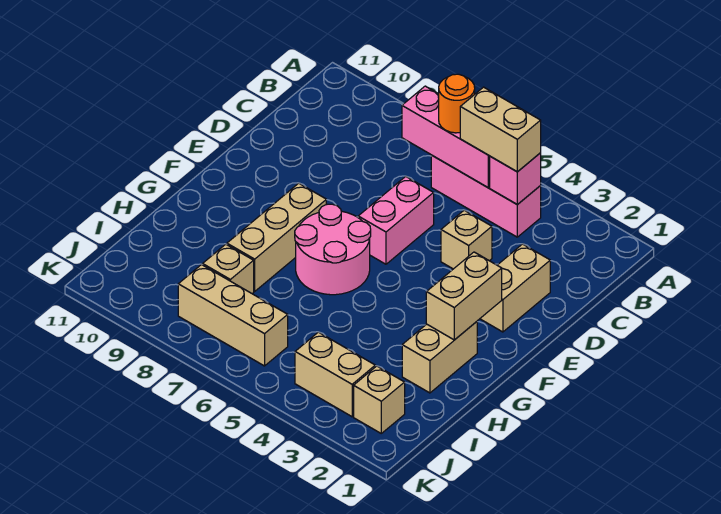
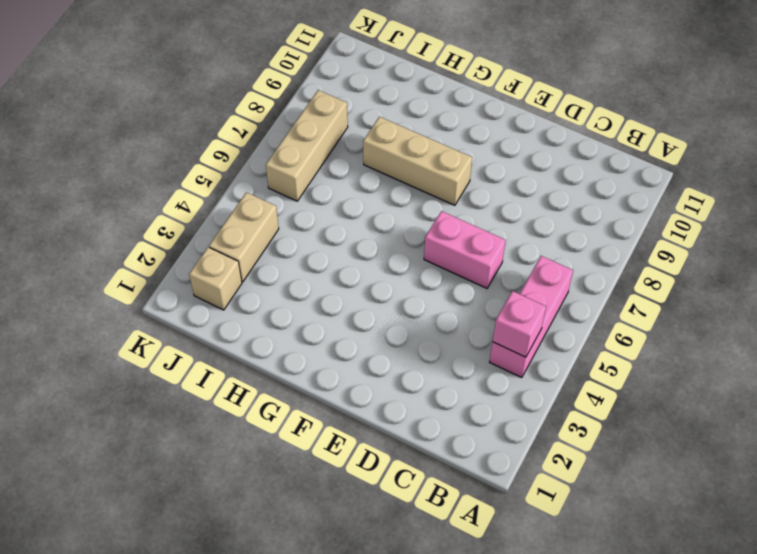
none -> tan 1x2 brick [480,244,550,332]
none -> tan 1x1 brick [441,210,492,269]
none -> pink 2x2 round brick [295,204,371,295]

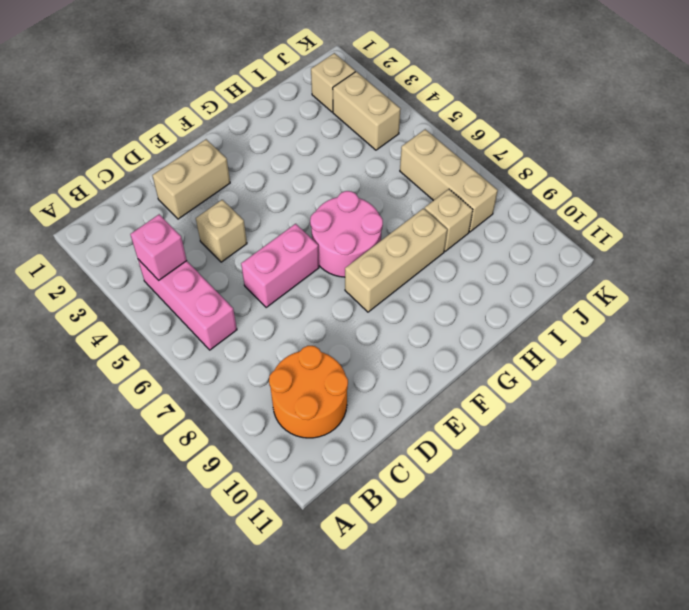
orange 2x2 round brick [269,346,348,438] -> none
none -> tan 1x2 brick [402,322,477,393]
none -> pink 1x3 brick [402,86,490,187]
none -> tan 1x2 brick [426,252,502,340]

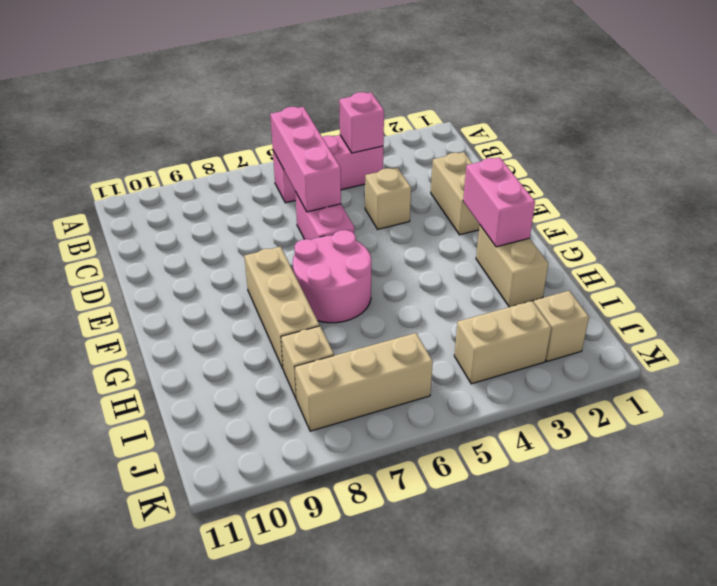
pink 1x3 brick [270,107,341,212] -> pink 1x3 brick turned to [402,86,490,187]
pink 1x2 brick [463,157,535,247] -> tan 1x2 brick [426,252,502,340]
none -> tan 1x2 brick [460,87,541,172]
none -> orange 1x1 round brick [439,74,475,133]

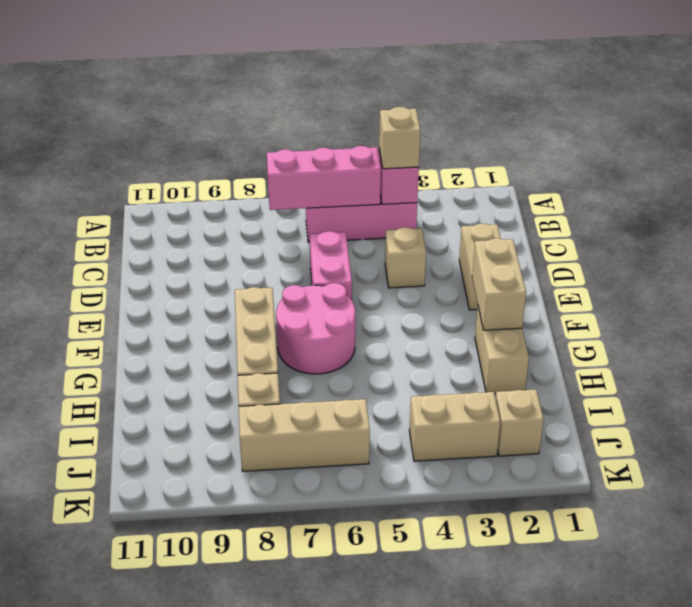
tan 1x1 brick [379,107,420,169] -> tan 1x2 brick [460,87,541,172]
none -> orange 1x1 round brick [439,74,475,133]

